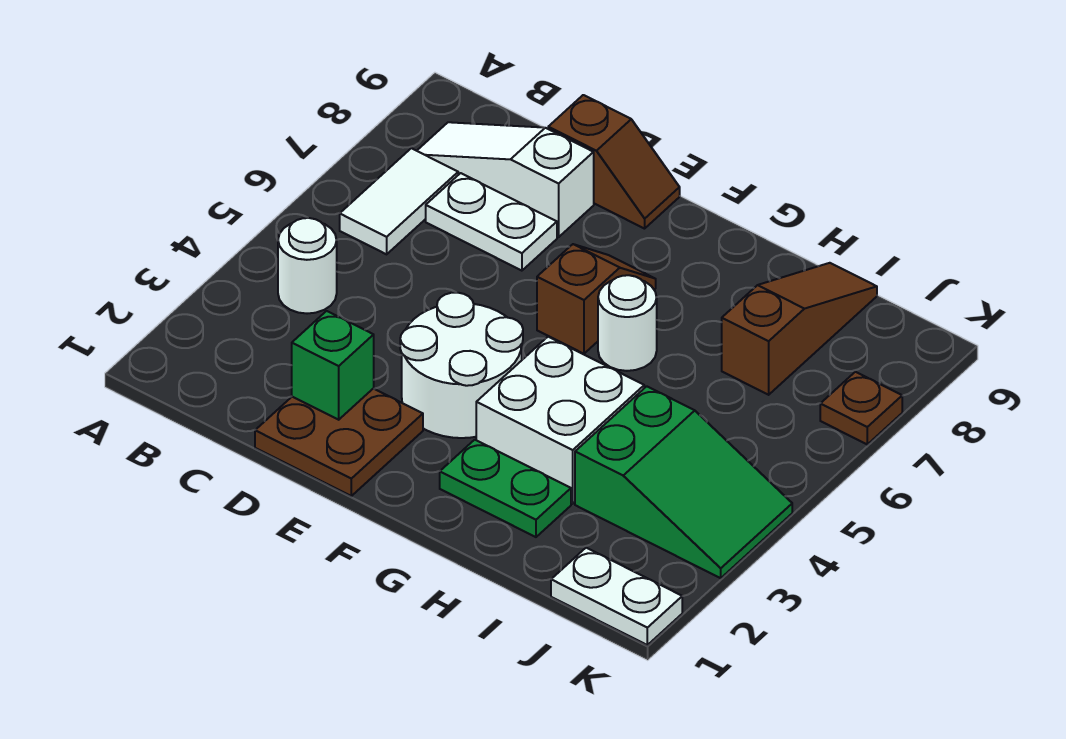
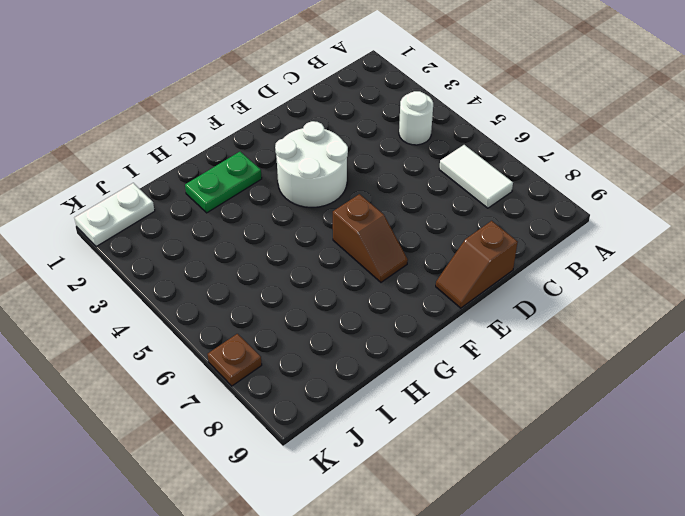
none -> white 1x3 slope [417,122,594,237]
none -> white 1x2 plate [426,173,557,271]
none -> brown 2x2 plate [255,389,423,496]

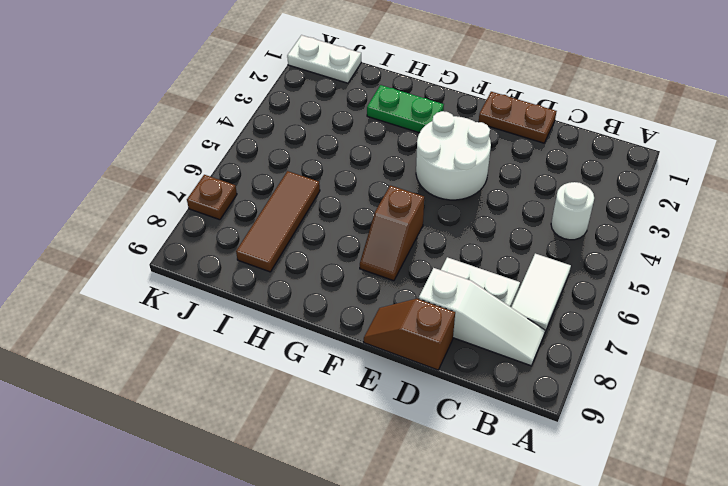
brown 1x2 plate [479,92,557,143] -> brown 2x2 plate [255,389,423,496]
brown 1x3 tile [236,171,320,272] -> brown 1x3 slope [722,263,877,395]
none -> white 2x2 brick [476,337,644,504]
none -> white 1x1 round brick [598,275,657,371]
none -> green 2x3 slope [575,386,792,578]

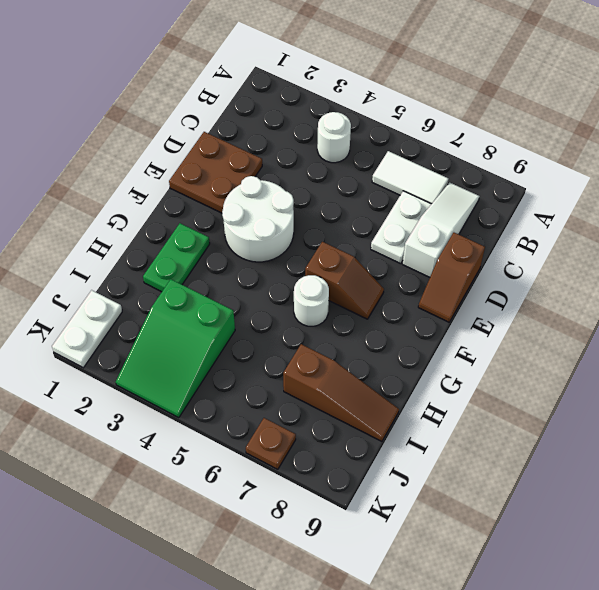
none -> white 2x2 brick [476,337,644,504]
none -> green 1x1 brick [292,311,374,420]

